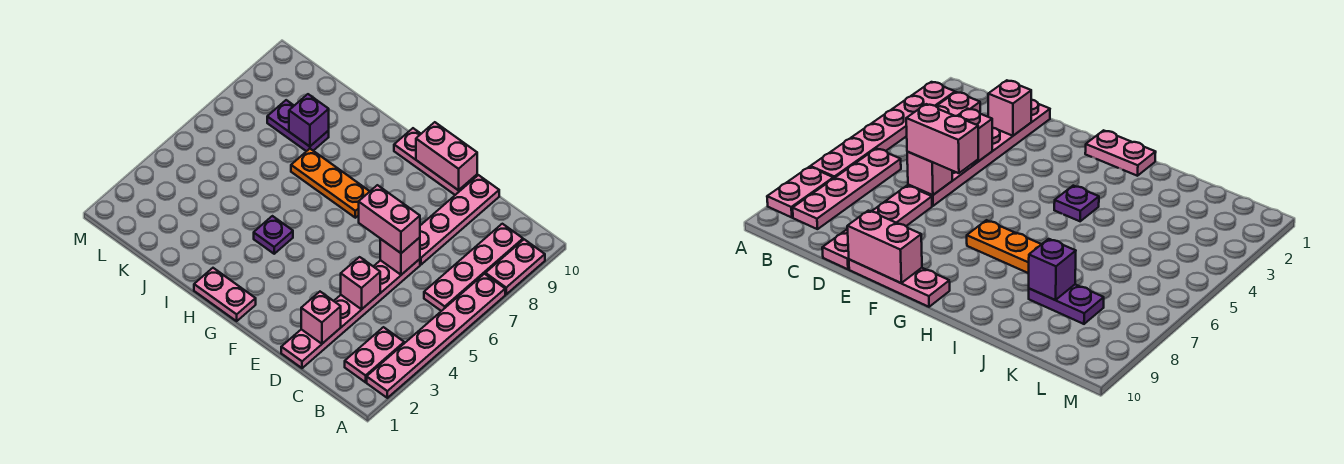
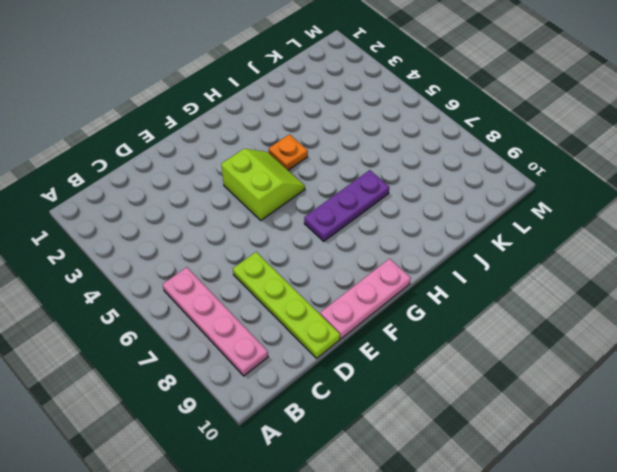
lime 1x4 plate [233,252,340,358] -> pink 1x4 plate [420,175,499,265]
lime 2x2 slope [221,149,305,220] -> none
purple 1x3 plate [304,170,389,241] -> orange 1x3 plate [291,149,370,218]
orange 1x1 plate [269,134,308,170] -> purple 1x1 plate [254,216,293,254]
none -> pink 1x6 plate [367,274,505,398]
none -> pink 1x2 plate [485,239,545,294]
none -> pink 1x2 plate [345,327,404,382]

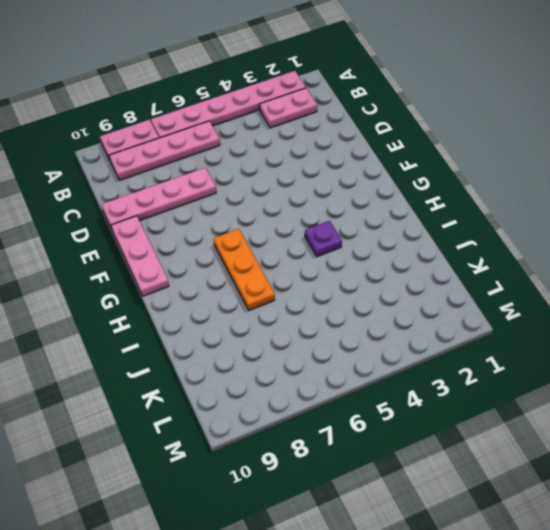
none -> pink 1x6 plate [281,259,420,368]
none -> pink 1x2 plate [194,268,256,321]
none -> purple 1x2 plate [267,100,329,151]

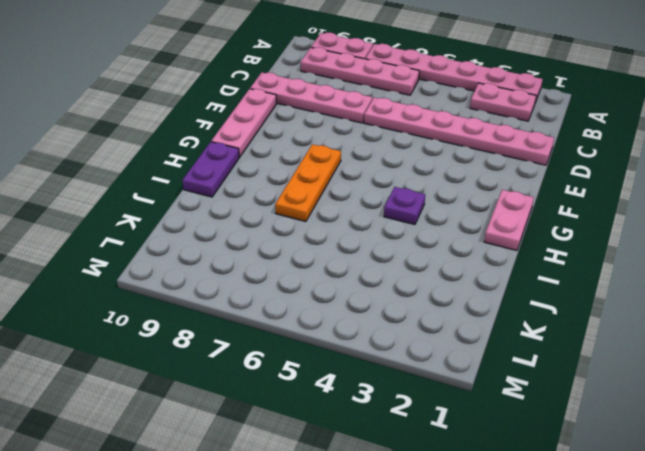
purple 1x2 plate [182,142,239,197] -> purple 1x2 plate moved to [267,100,329,151]
none -> pink 1x1 brick [301,292,341,344]
none -> pink 1x1 brick [341,257,380,310]
none -> pink 1x1 brick [380,237,420,275]

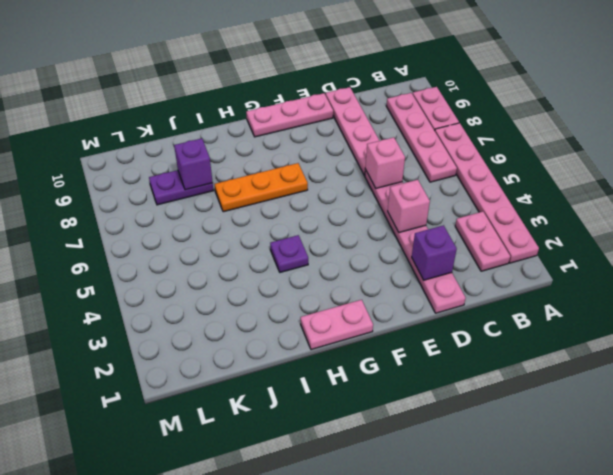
purple 1x1 brick [412,225,457,280] -> pink 1x1 brick [301,292,341,344]
none -> pink 1x2 brick [416,122,477,190]
none -> pink 1x2 brick [359,185,420,253]

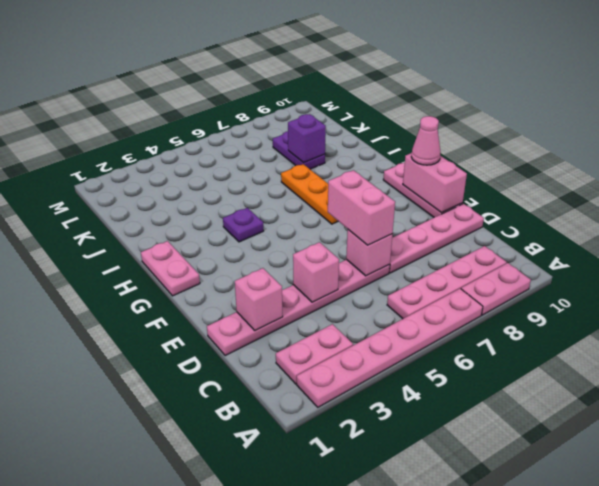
pink 1x1 cone [411,116,441,165] -> none

